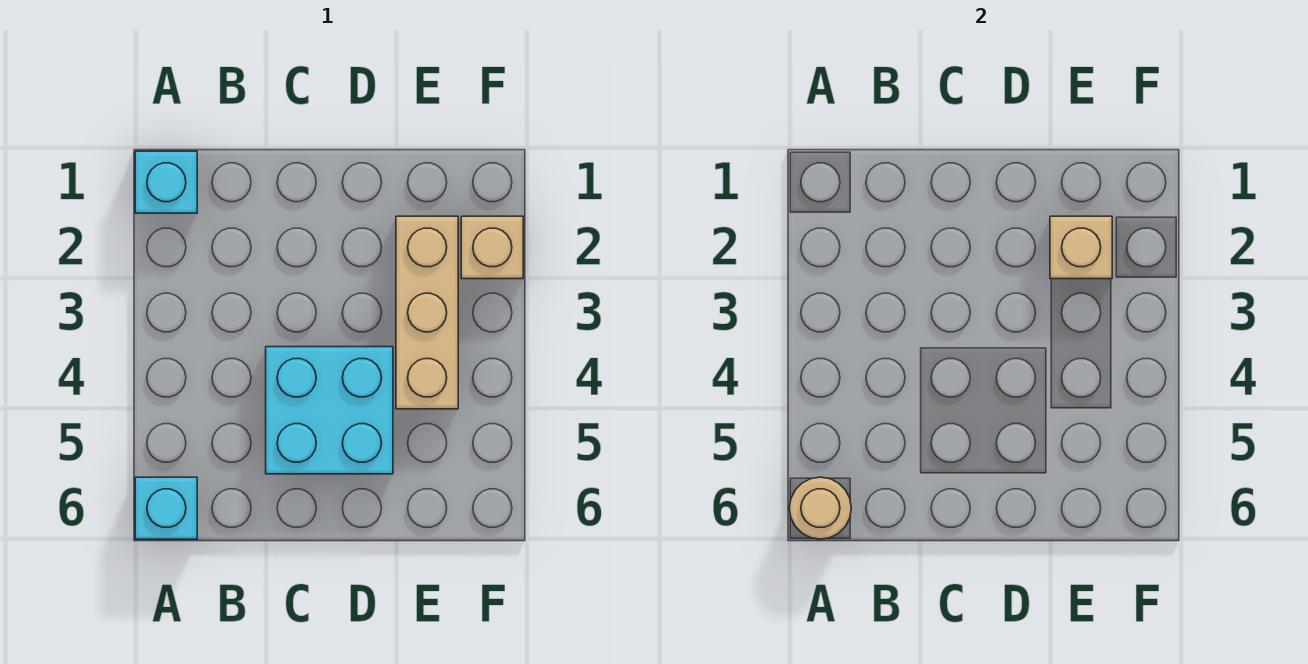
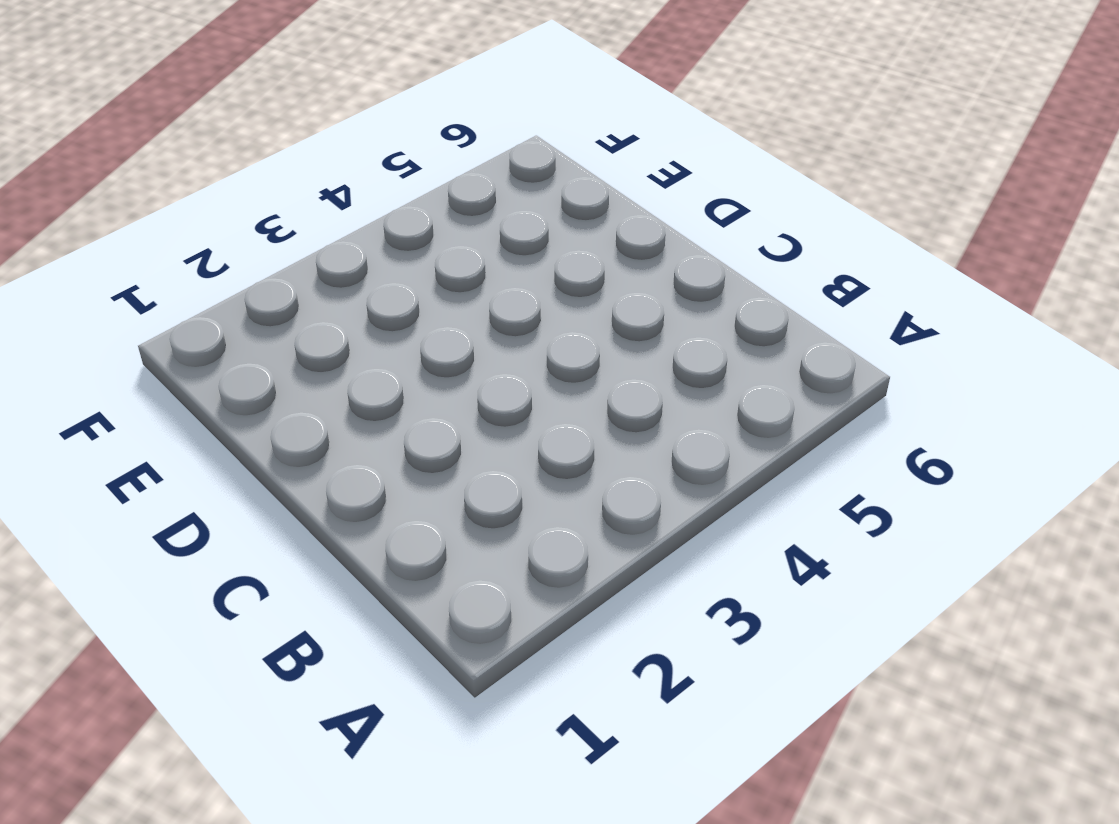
none -> cyan 1x1 brick [135,151,197,213]
none -> cyan 1x1 brick [135,477,197,539]

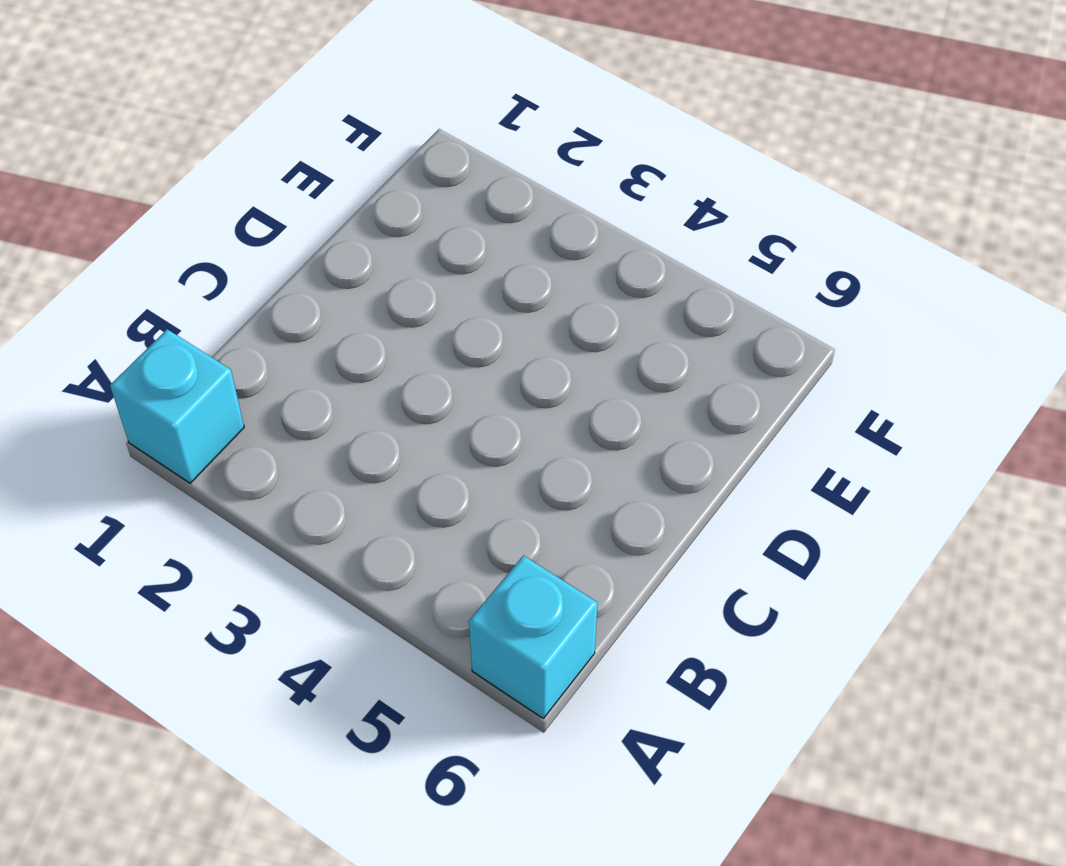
none -> cyan 2x2 brick [266,347,393,474]
none -> tan 1x3 brick [396,216,458,409]

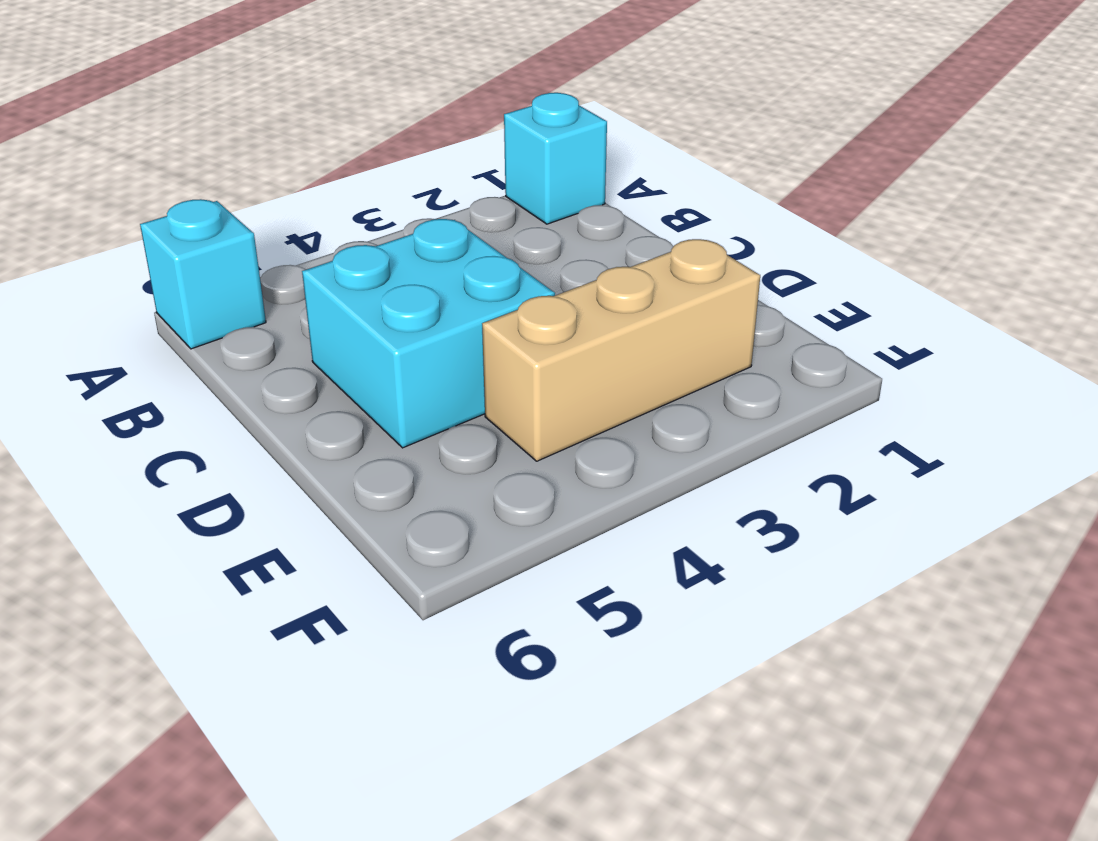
none -> tan 1x1 brick [461,216,523,279]
none -> tan 1x1 round brick [789,477,851,539]

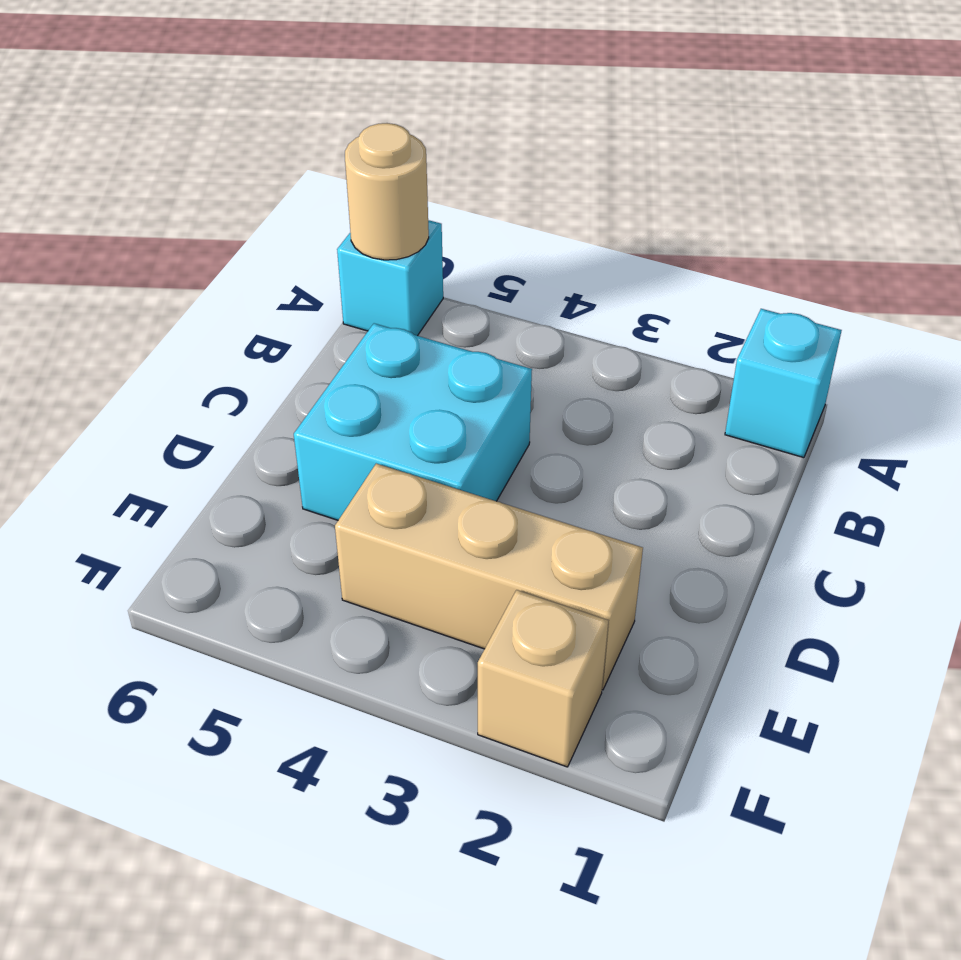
none -> tan 1x1 brick [1050,216,1112,279]

